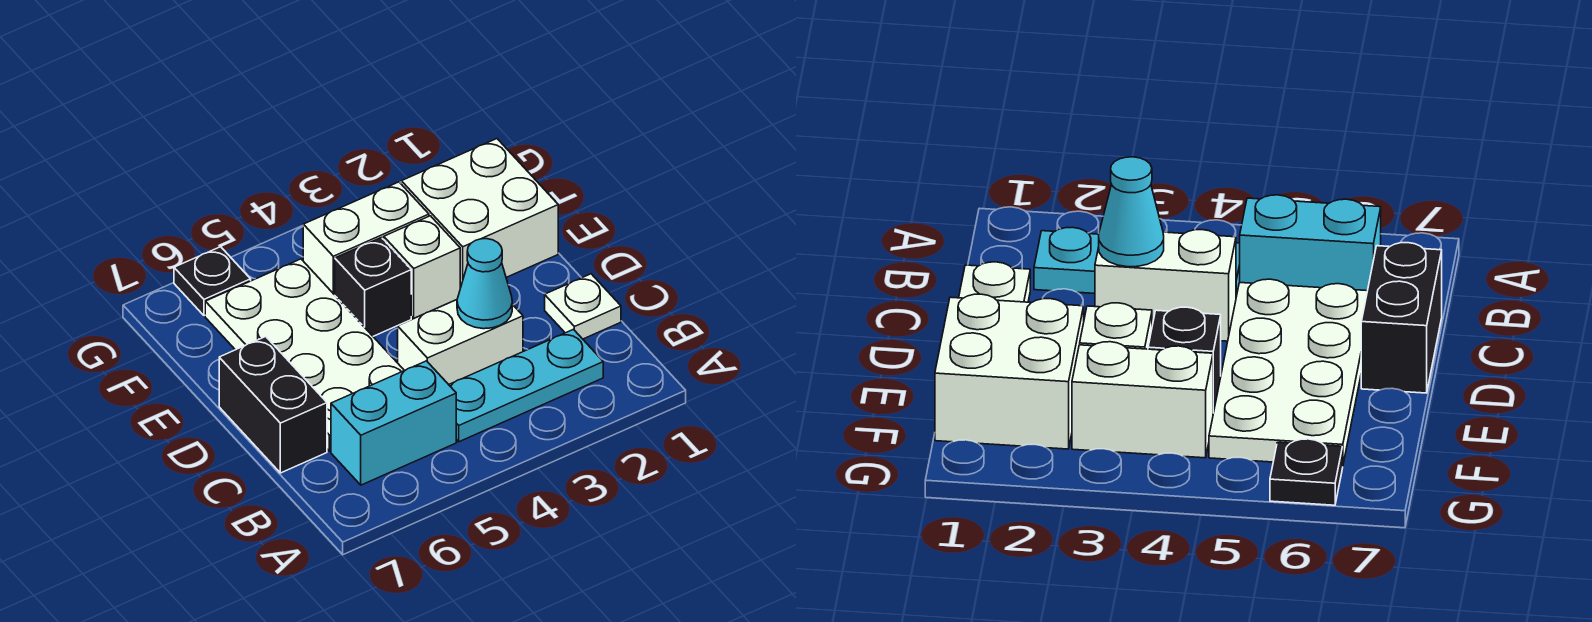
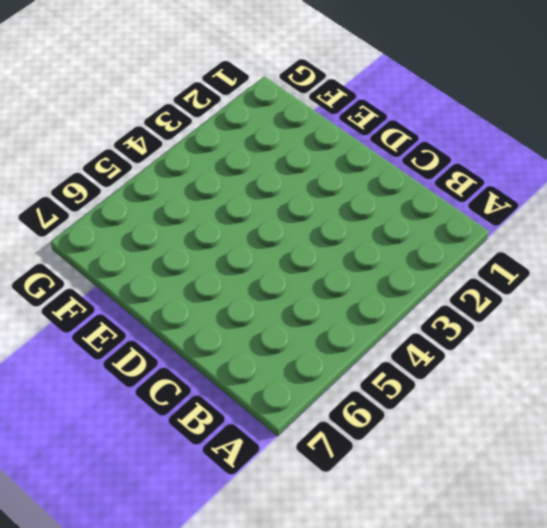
none -> cyan 1x3 plate [449,329,603,442]
none -> cyan 1x2 brick [331,361,456,485]
none -> white 1x1 plate [545,274,621,339]

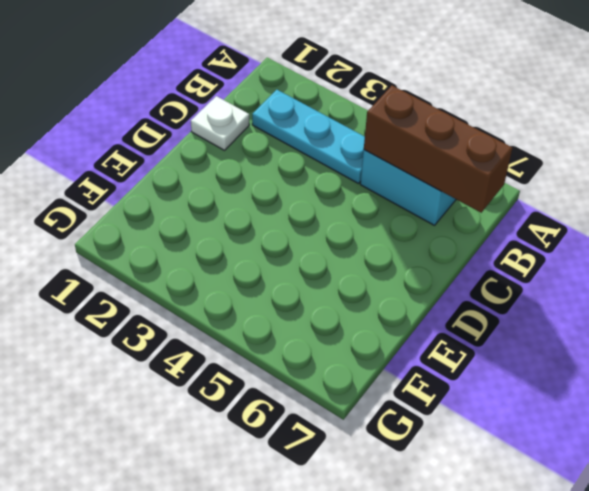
brown 1x3 brick [364,86,512,213] -> none
none -> white 1x2 brick [398,300,523,385]
none -> white 2x4 plate [205,259,404,451]
none -> black 1x2 brick [219,337,327,473]

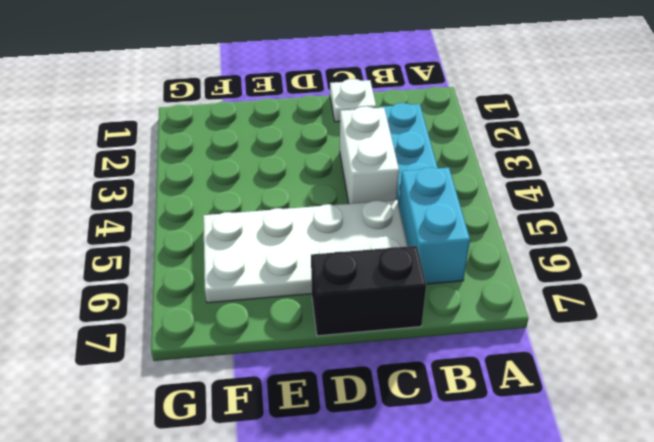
none -> white 2x2 brick [401,139,558,288]
none -> white 1x1 brick [384,216,460,318]
none -> black 1x1 brick [335,238,411,336]

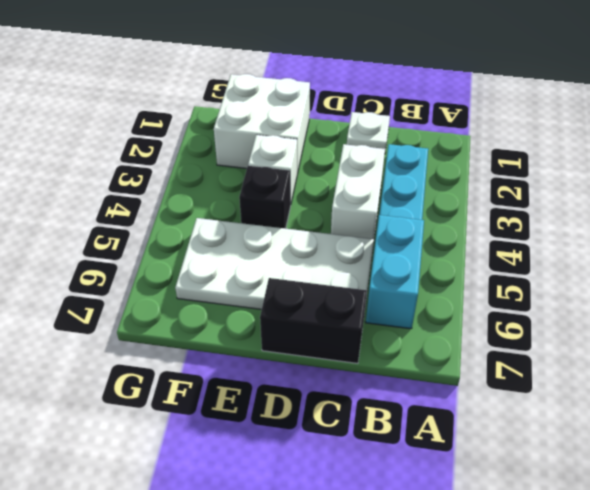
none -> white 1x2 brick [303,182,429,295]
none -> black 1x1 plate [174,247,251,316]
none -> cyan 1x1 cone [457,239,512,329]

